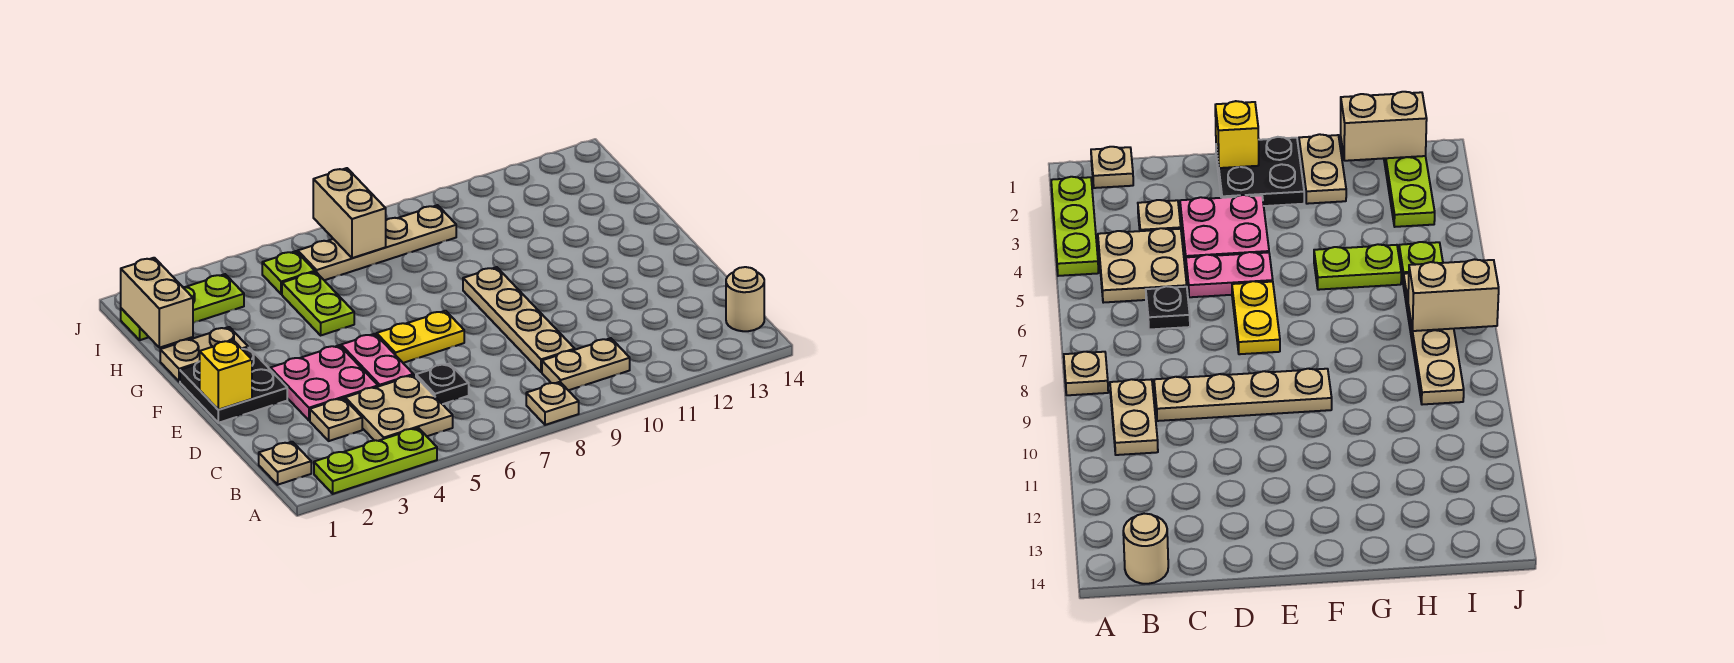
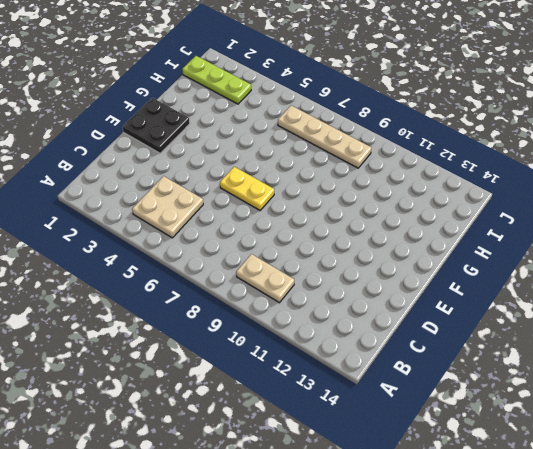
none -> lime 1x3 plate [314,428,437,494]
none -> tan 1x1 plate [526,382,579,425]
none -> tan 1x1 plate [259,442,311,485]

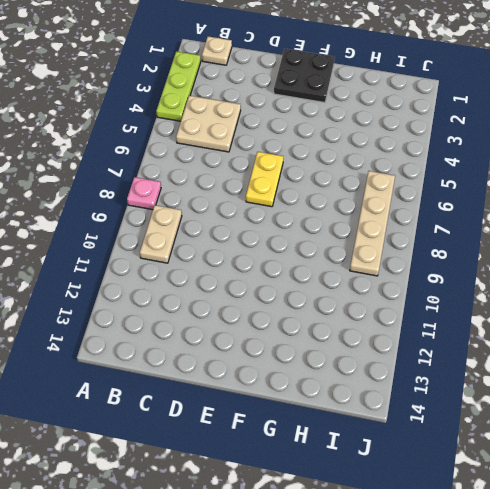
pink 1x1 plate [127,177,161,210] -> tan 1x1 plate [526,382,579,425]
none -> tan 1x1 round brick [726,267,764,331]
none -> tan 1x1 plate [310,398,362,441]
none -> black 1x1 plate [416,363,469,404]

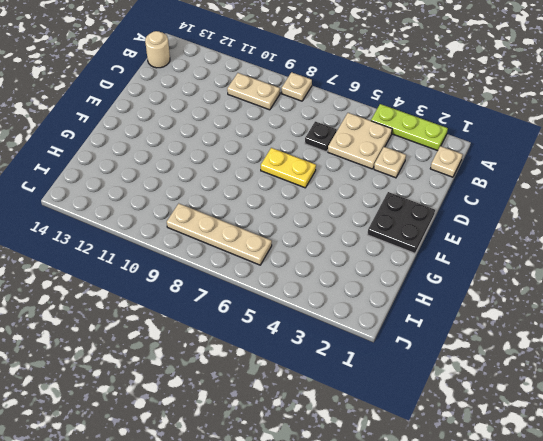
none -> tan 1x4 plate [463,267,575,372]
none -> pink 2x2 plate [270,345,378,420]
none -> pink 1x2 plate [341,334,413,387]

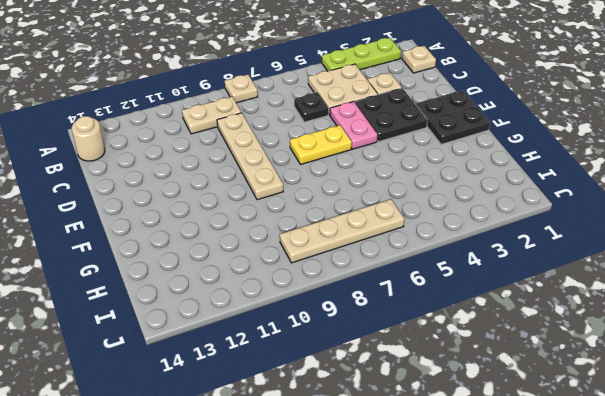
black 2x2 plate [355,88,427,142] -> pink 2x2 plate [270,345,378,420]
none -> tan 1x2 plate [160,327,248,381]
none -> lime 1x2 plate [282,272,354,335]
none -> lime 1x3 plate [121,274,244,340]

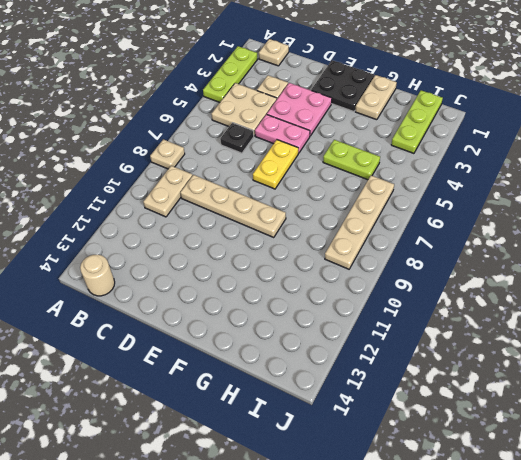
none -> lime 1x1 plate [262,251,315,294]
none -> yellow 1x1 brick [200,340,252,410]
none -> tan 1x2 brick [121,258,193,348]

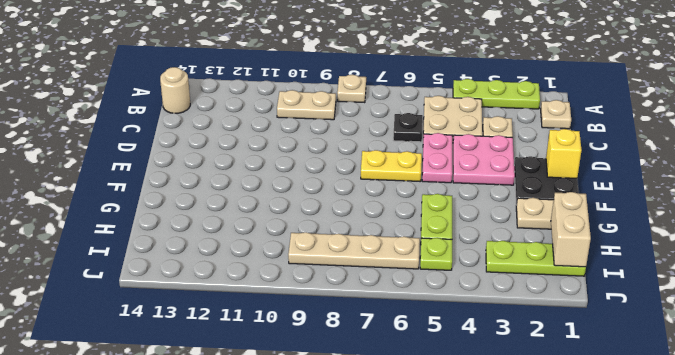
none -> tan 1x4 plate [463,267,575,372]
none -> tan 1x2 brick [313,168,386,258]

